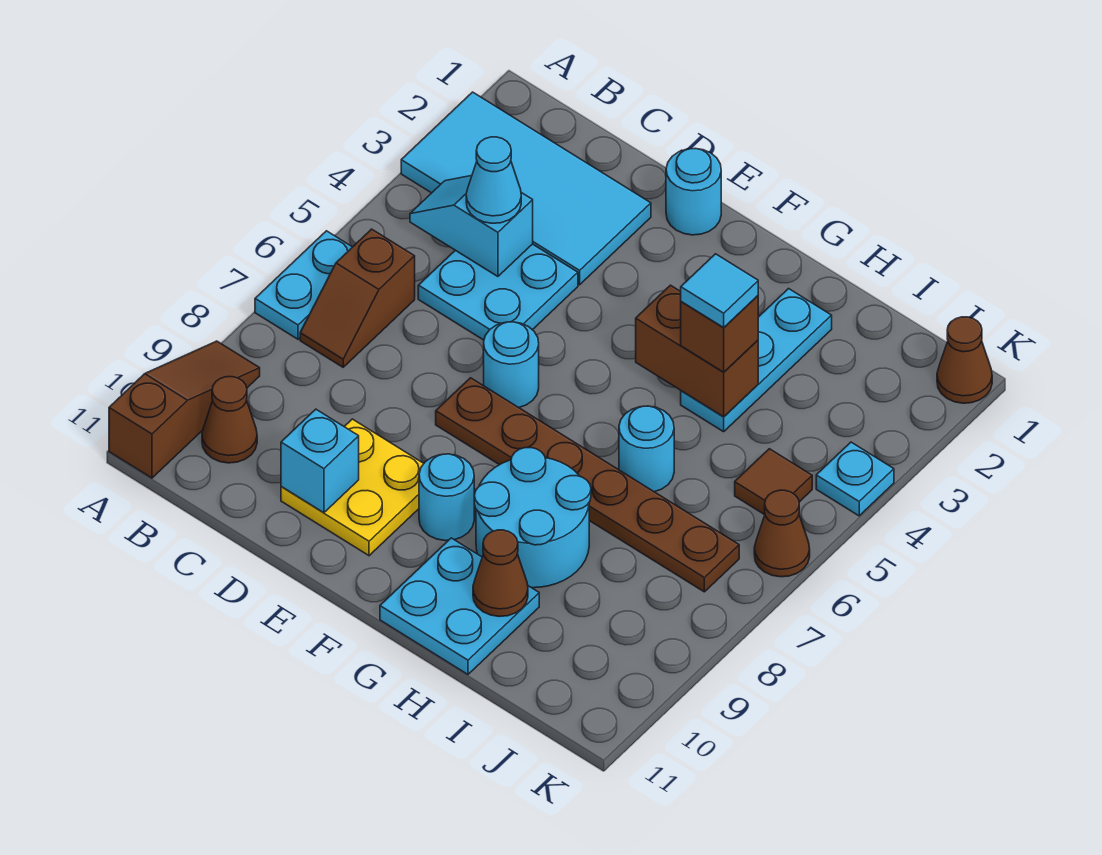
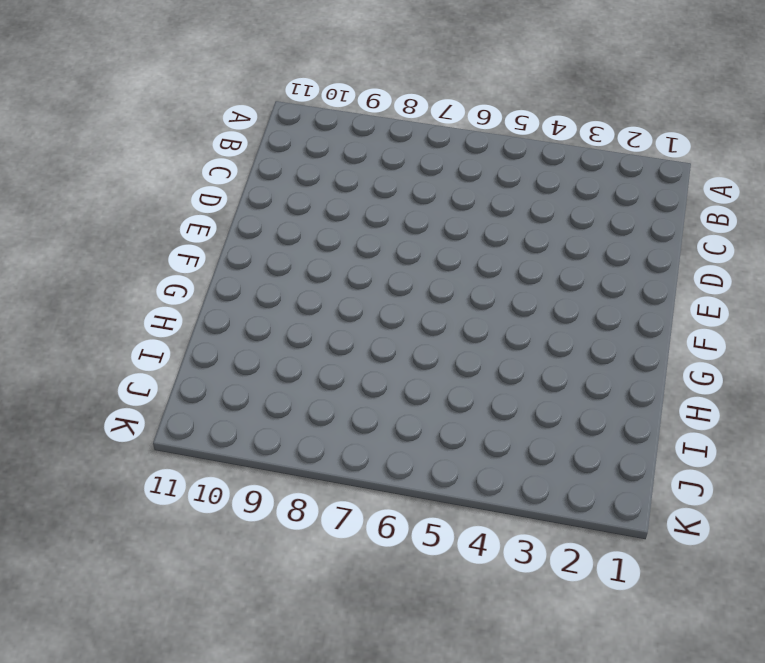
none -> cyan 2x4 tile [401,92,651,285]
none -> cyan 1x2 plate [255,231,352,339]
none -> brown 1x3 slope [109,341,260,478]

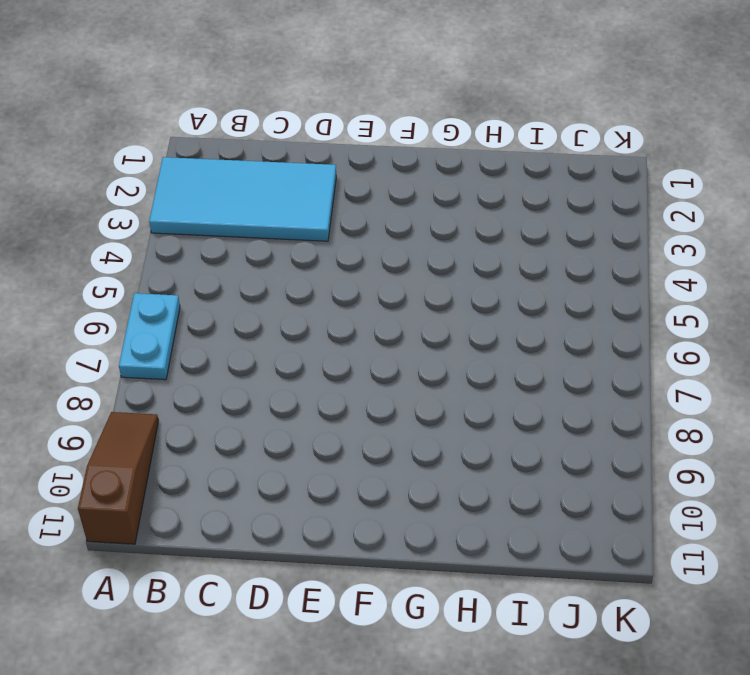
none -> brown 1x2 slope [300,229,415,367]
none -> brown 1x1 cone [202,377,257,463]
none -> cyan 2x2 plate [418,244,578,340]

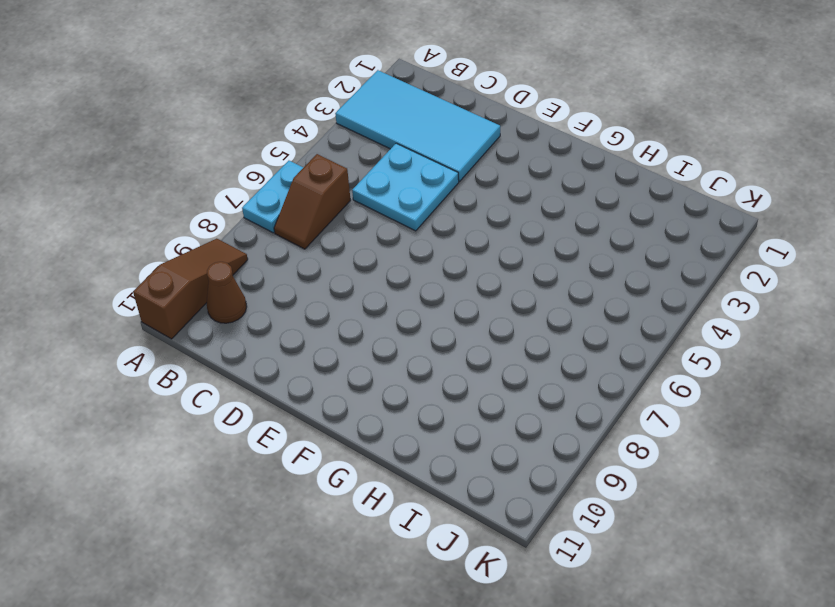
none -> yellow 2x2 plate [281,419,424,556]
none -> cyan 1x1 round brick [666,149,721,235]
none -> cyan 1x1 round brick [484,322,539,407]

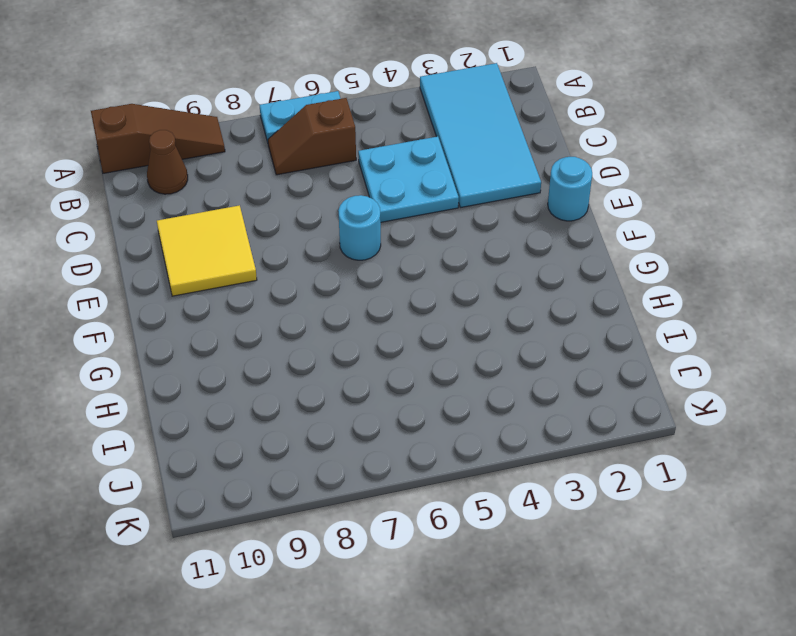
yellow 2x2 tile [157,205,257,296] -> yellow 2x2 plate [281,419,424,556]
none -> brown 1x6 plate [436,378,739,592]
none -> cyan 1x1 round brick [419,454,474,541]
none -> cyan 2x2 round brick [474,448,591,588]

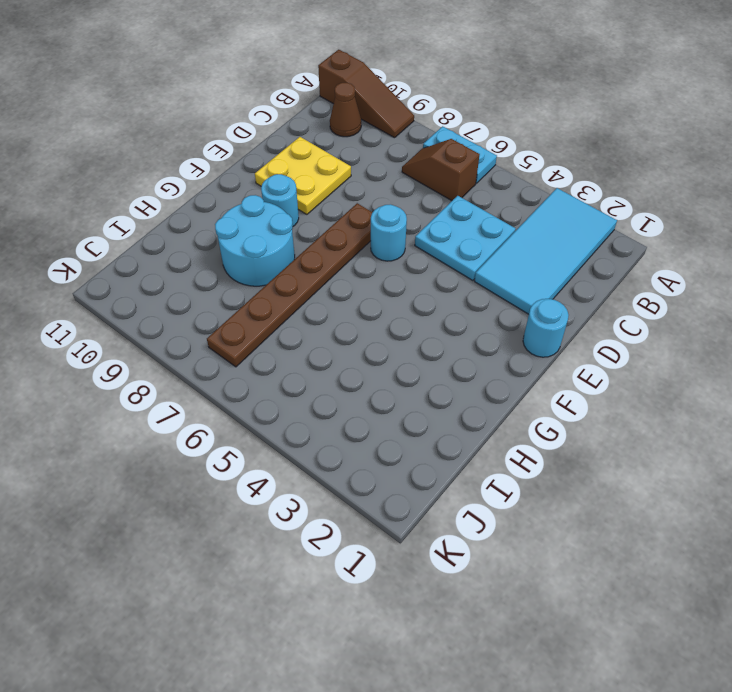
none -> cyan 2x2 plate [380,538,539,674]
none -> cyan 1x3 plate [681,289,832,432]
none -> cyan 1x1 round brick [619,406,674,492]

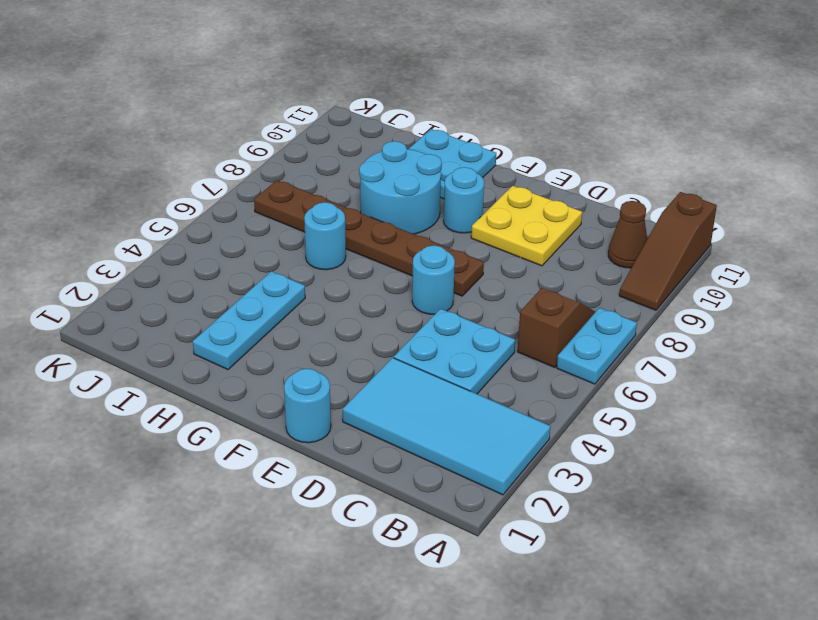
none -> brown 1x1 tile [735,449,812,515]
none -> brown 1x1 cone [937,317,992,403]
none -> cyan 1x1 plate [816,442,894,516]

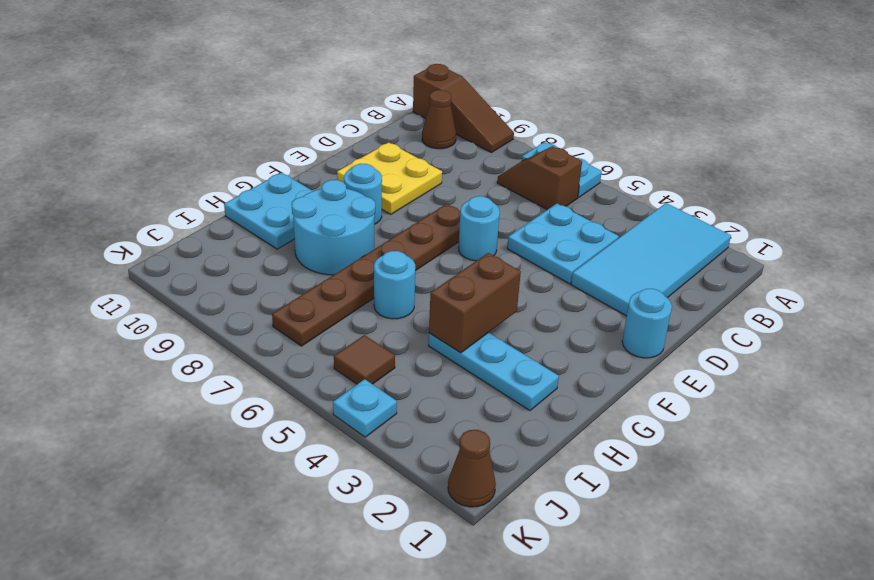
none -> brown 1x1 cone [754,490,810,577]
none -> cyan 1x2 slope [410,176,533,276]
none -> cyan 1x1 brick [281,409,359,513]

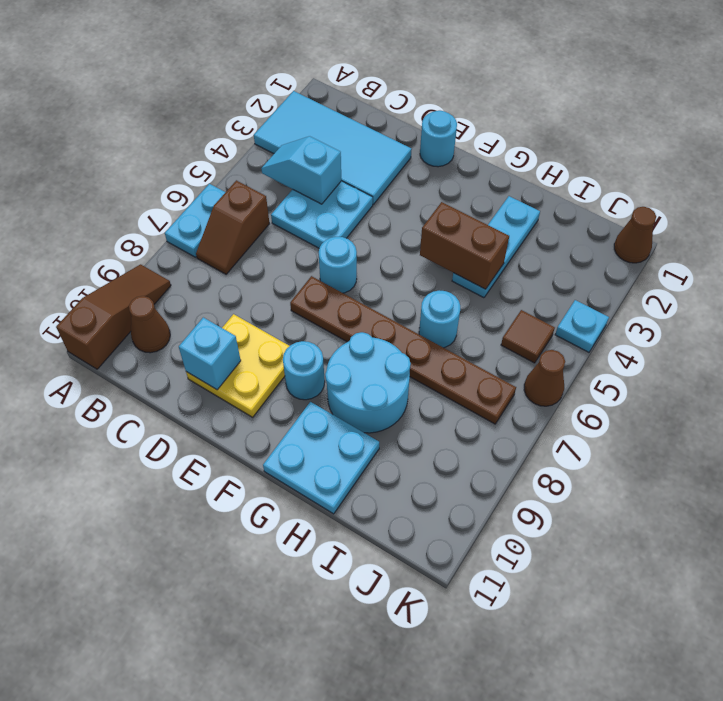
none -> brown 1x1 cone [473,530,528,617]
none -> cyan 1x1 cone [466,137,521,223]
none -> brown 1x1 brick [681,296,758,372]

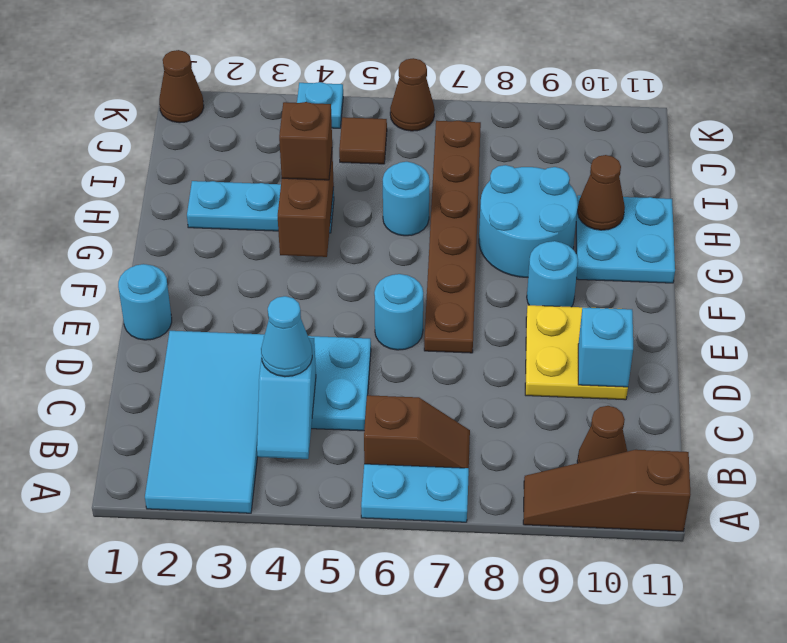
none -> cyan 1x1 tile [681,254,758,328]

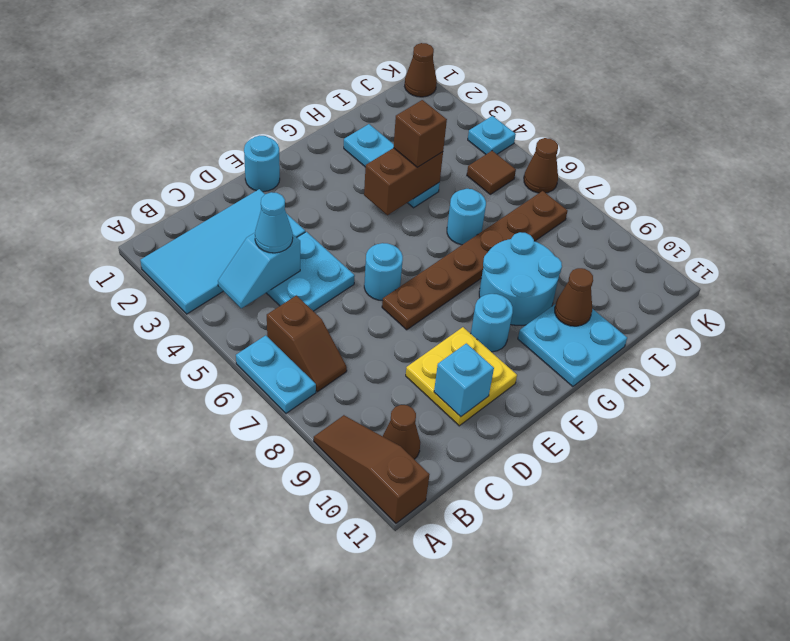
none -> cyan 1x1 tile [681,254,758,328]

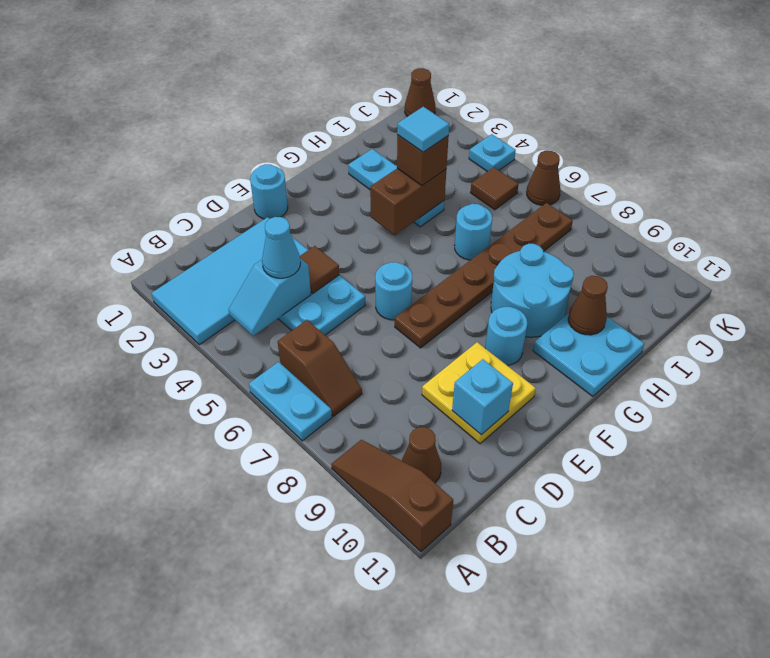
brown 1x1 tile [300,246,339,294] -> none

